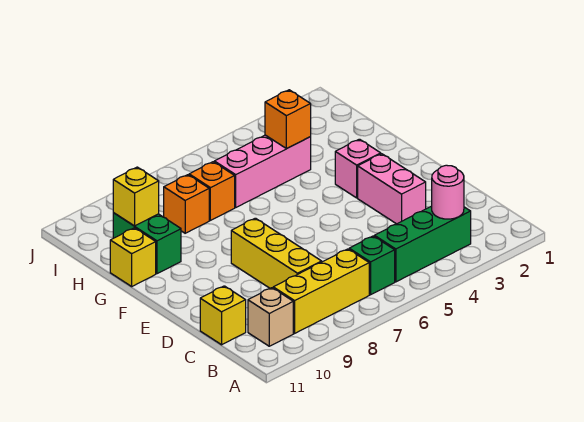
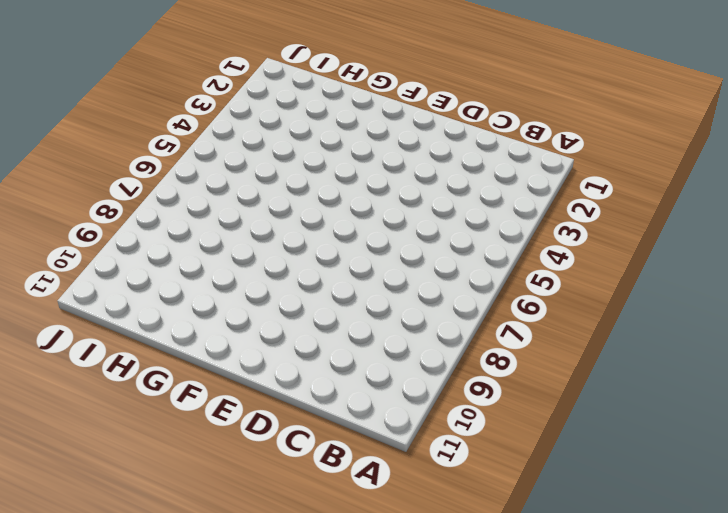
none -> green 1x3 brick [374,206,471,282]
none -> green 1x1 brick [349,236,395,295]
none -> yellow 1x3 brick [273,249,369,333]

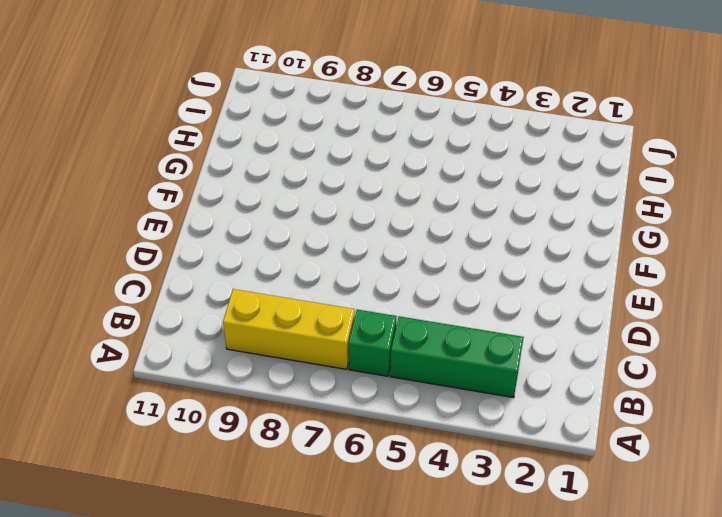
none -> tan 1x1 brick [248,288,293,346]
none -> yellow 1x3 brick [231,218,322,288]
none -> yellow 1x1 brick [200,286,246,345]

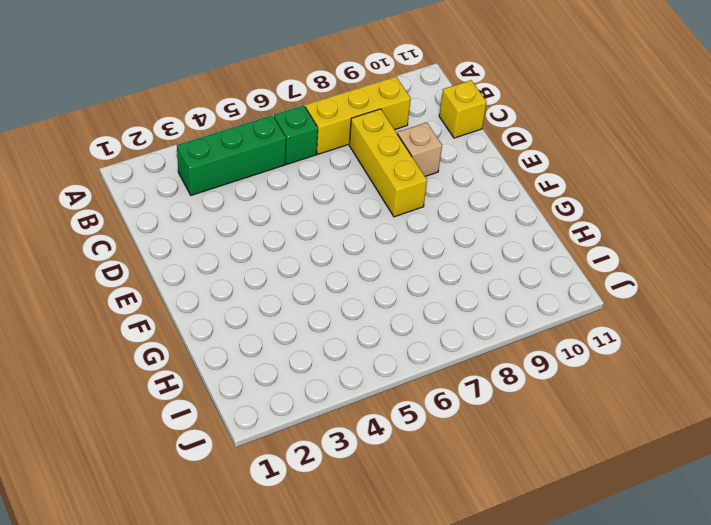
tan 1x1 brick [397,123,442,176] -> tan 1x1 brick moved to [248,288,293,346]
none -> pink 1x2 brick [358,154,426,224]
none -> pink 1x1 brick [335,139,381,198]
none -> green 1x2 brick [113,213,181,274]

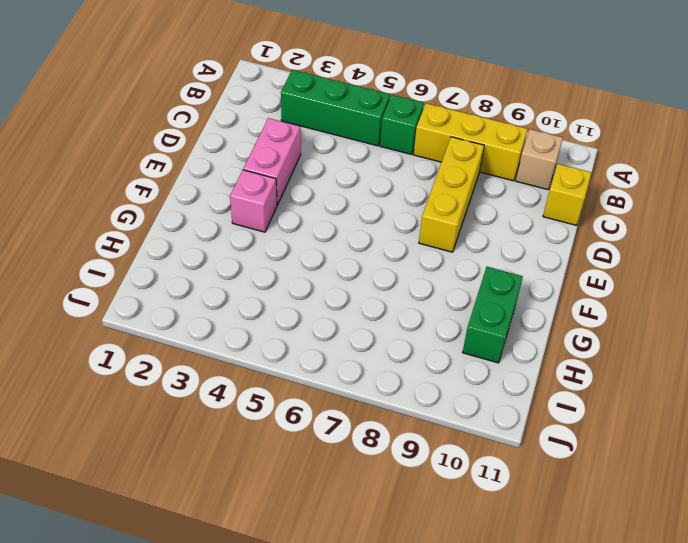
none -> yellow 1x1 brick [110,228,156,286]
none -> pink 1x3 brick [214,135,311,207]
none -> orange 1x1 brick [189,162,235,220]

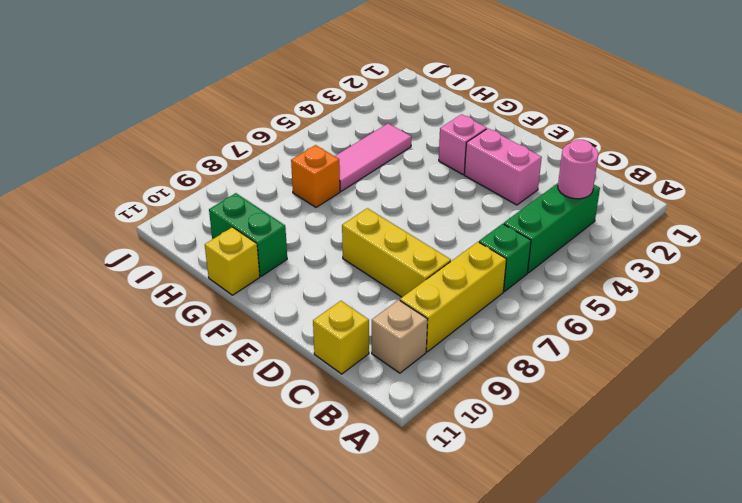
pink 1x3 tile [335,124,411,191] -> pink 1x3 brick [214,135,311,207]
none -> orange 1x1 brick [164,175,209,233]
none -> orange 1x1 brick [265,90,311,149]
none -> yellow 1x1 brick [113,167,159,226]

